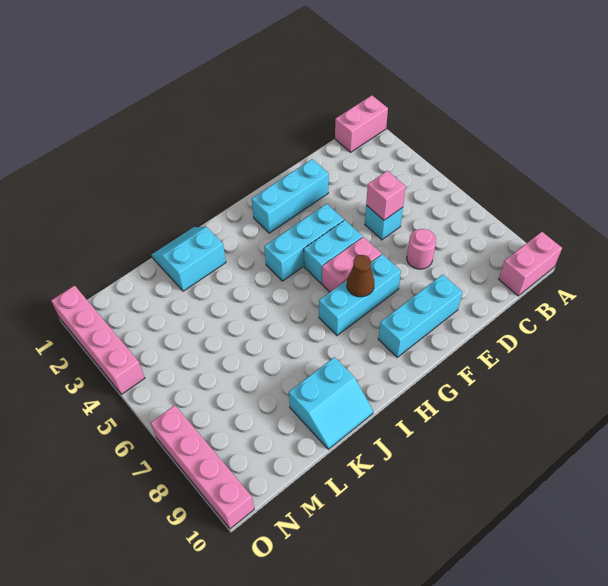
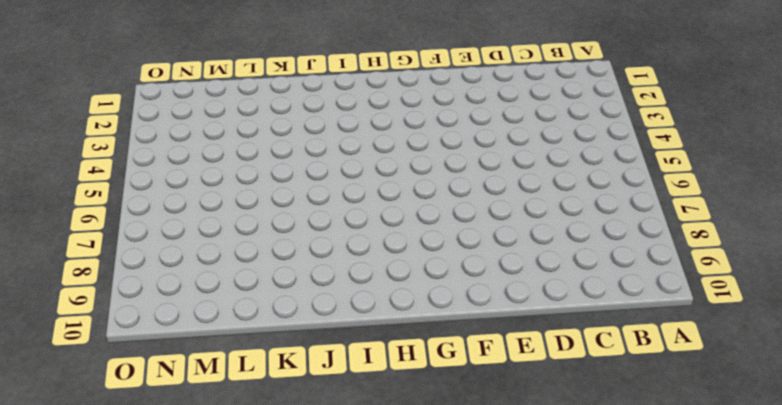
none -> pink 1x2 brick [335,95,388,152]
none -> pink 1x2 brick [499,232,562,296]
none -> cyan 1x1 brick [365,205,403,240]

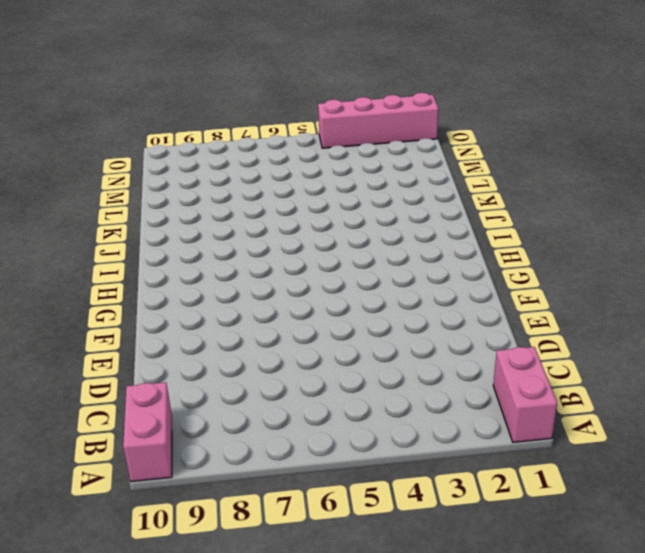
none -> cyan 1x1 brick [365,205,403,240]
none -> pink 1x1 round brick [407,229,436,269]
none -> cyan 1x3 brick [252,159,329,233]

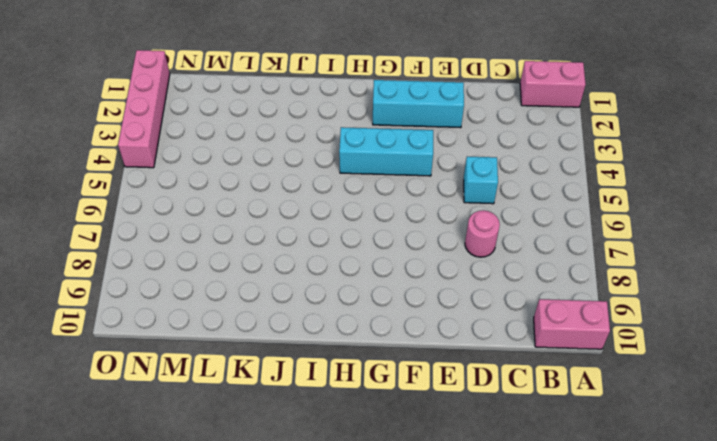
none -> cyan 1x3 brick [378,275,462,357]
none -> cyan 1x2 brick [304,220,362,283]
none -> pink 1x2 brick [322,237,381,292]

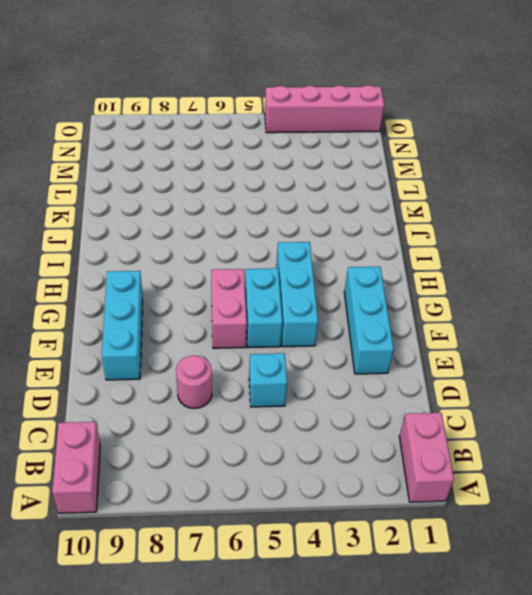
none -> cyan 1x3 brick [319,254,401,335]
none -> cyan 2x2 slope [152,227,226,291]
none -> cyan 2x2 slope [289,357,373,449]

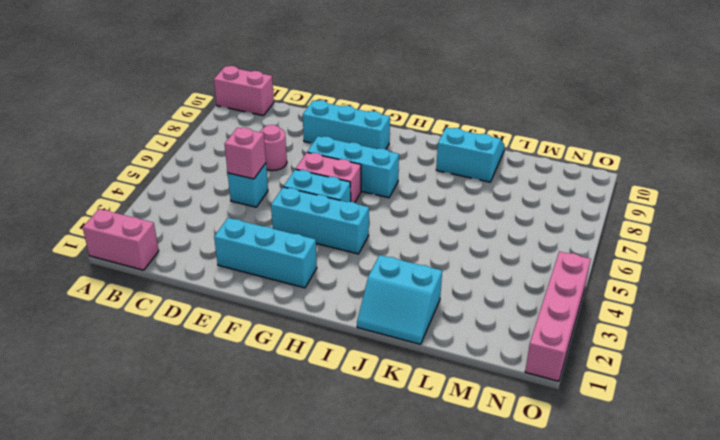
none -> pink 1x4 brick [151,405,254,529]
none -> brown 1x1 cone [347,255,374,297]

